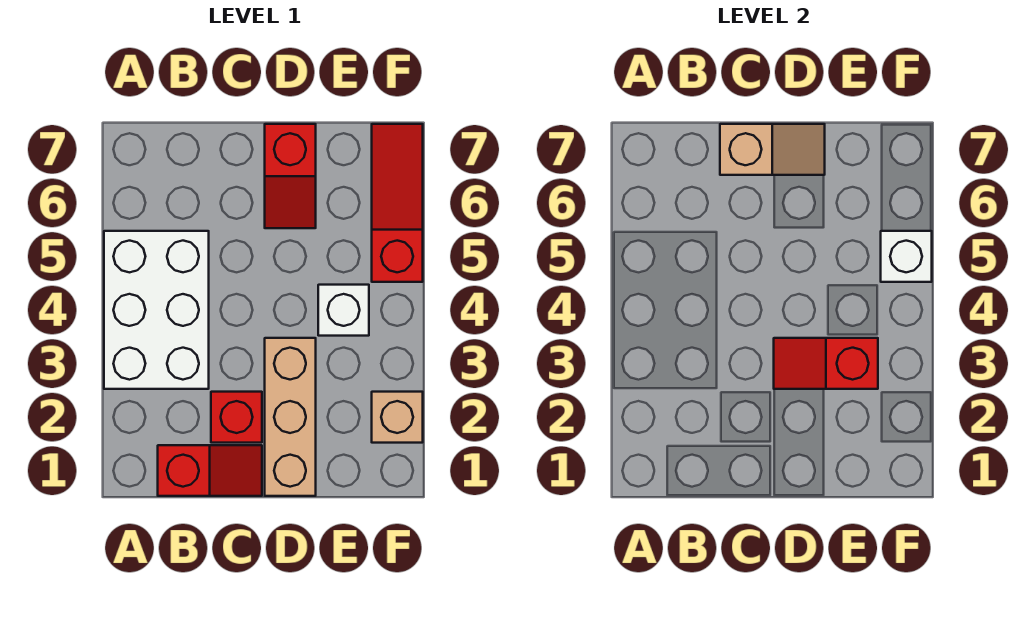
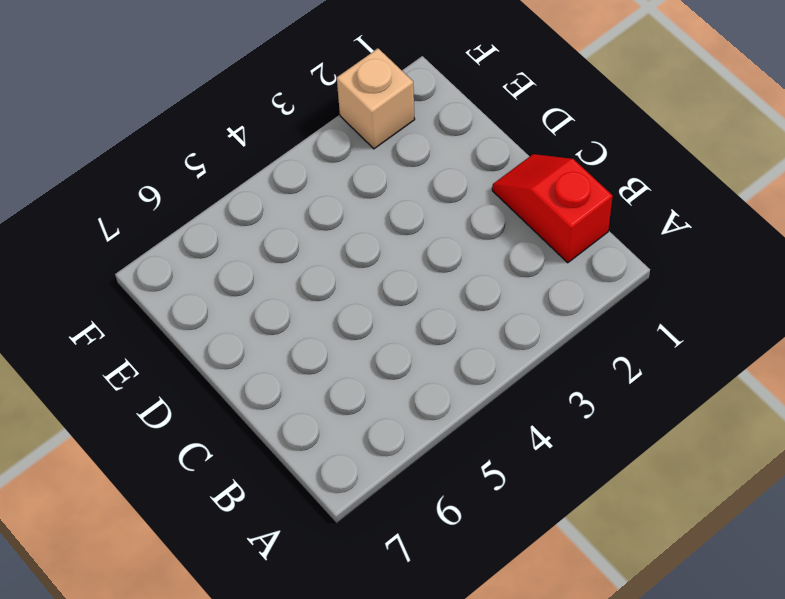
none -> white 2x3 brick [104,231,209,389]
none -> red 1x1 brick [211,392,262,443]

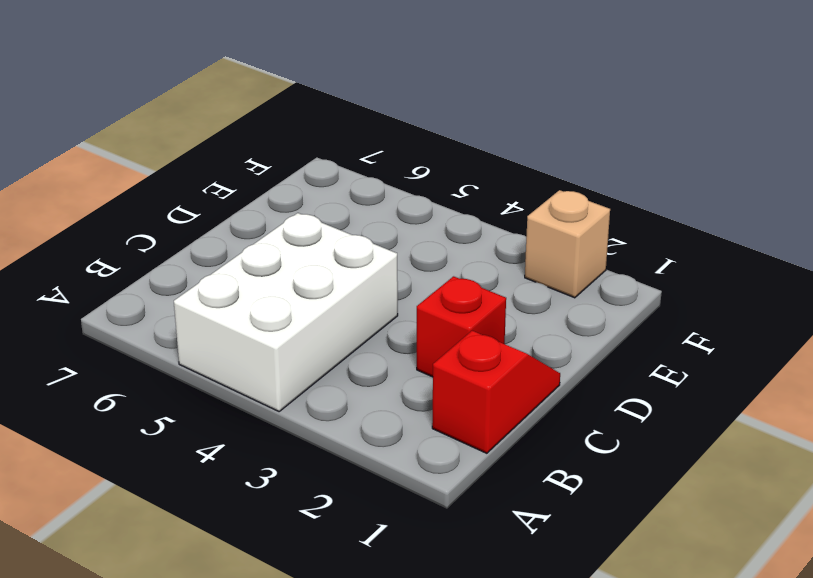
white 2x3 brick [174,213,398,411] -> white 2x3 brick turned to [104,231,209,389]
none -> tan 1x3 brick [265,338,316,496]
none -> red 1x2 slope [265,124,316,228]

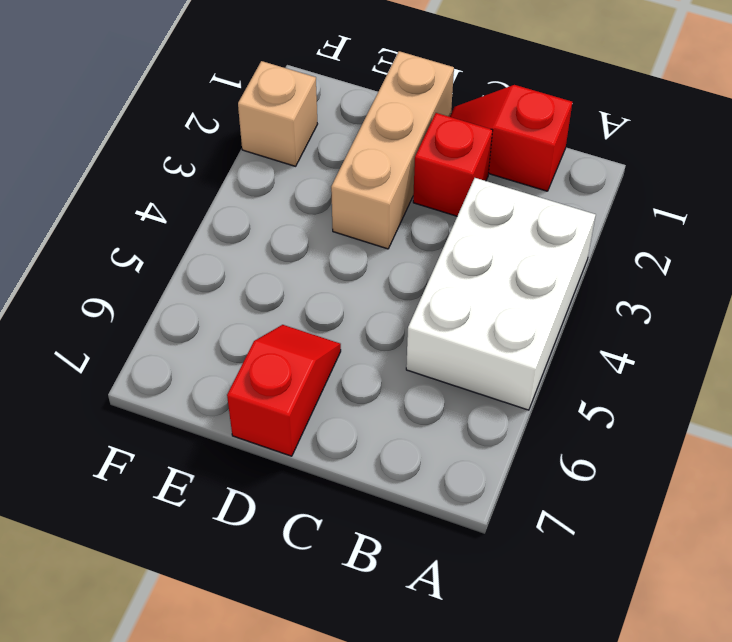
none -> white 1x1 brick [318,285,369,336]
none -> red 1x3 slope [372,124,423,282]

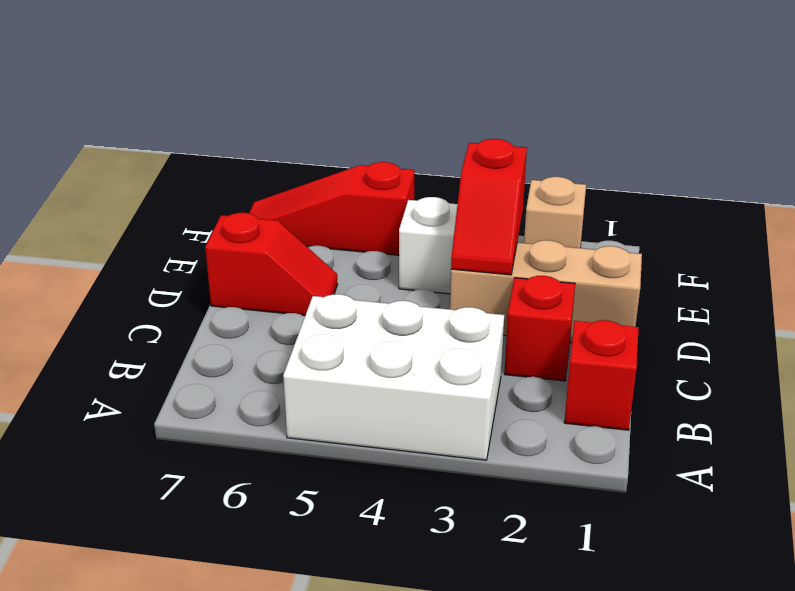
none -> tan 1x2 slope [720,124,825,175]
none -> white 1x1 brick [881,231,932,282]

